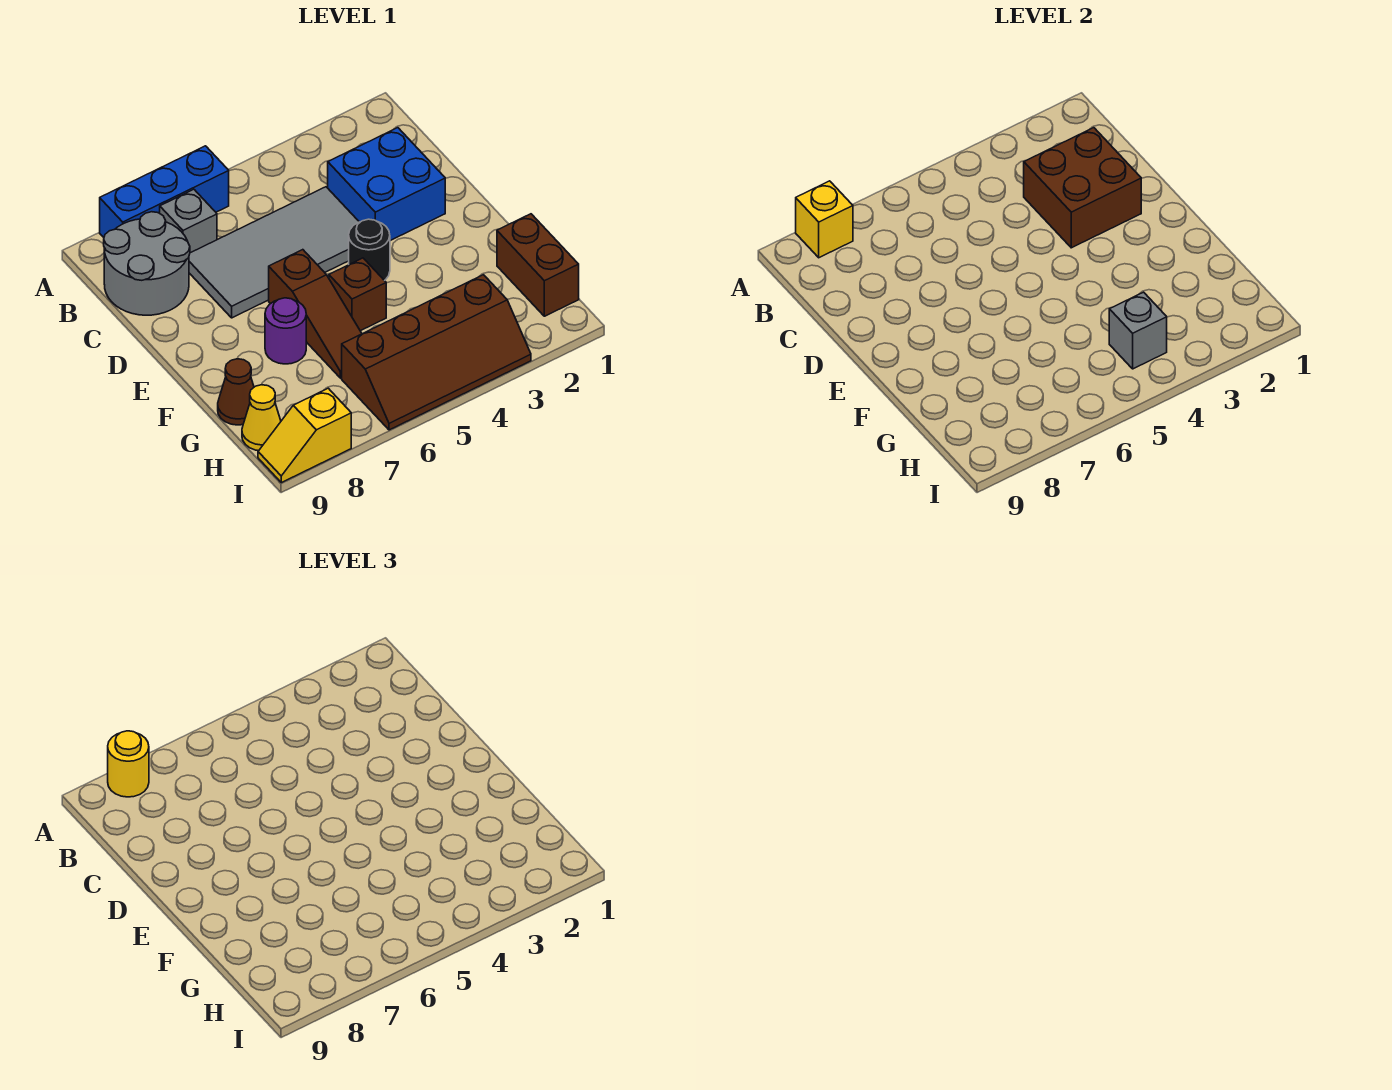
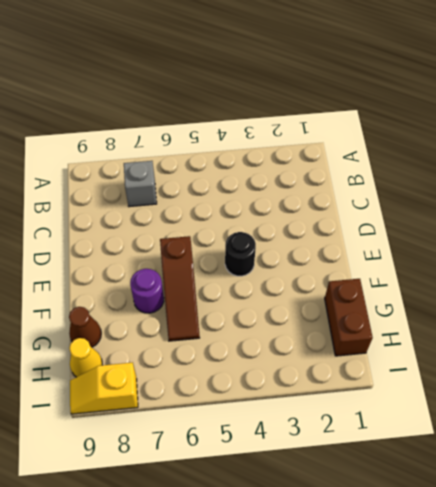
none -> blue 1x3 brick [100,146,229,237]
none -> grey 2x2 round brick [104,212,190,315]
none -> blue 2x2 brick [328,128,445,241]

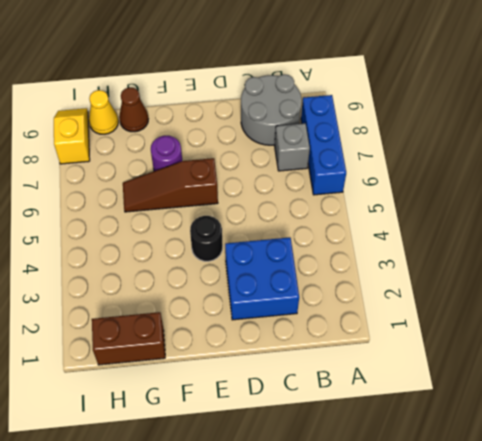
none -> grey 2x4 tile [189,187,359,318]
none -> brown 1x1 brick [329,258,386,331]
none -> brown 2x4 slope [342,275,531,430]

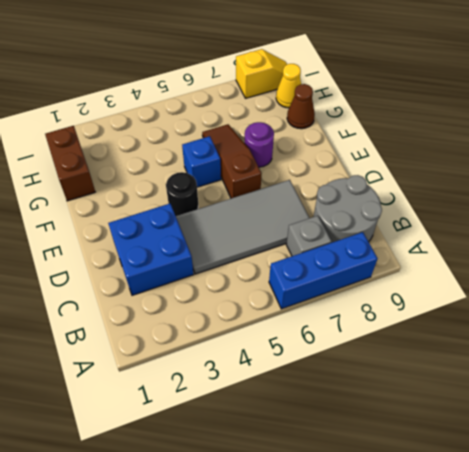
blue 1x1 brick [182,136,221,187] -> brown 1x1 brick [329,258,386,331]
none -> brown 2x4 slope [342,275,531,430]
none -> yellow 1x1 brick [796,181,853,258]
none -> brown 2x2 brick [1024,128,1141,248]

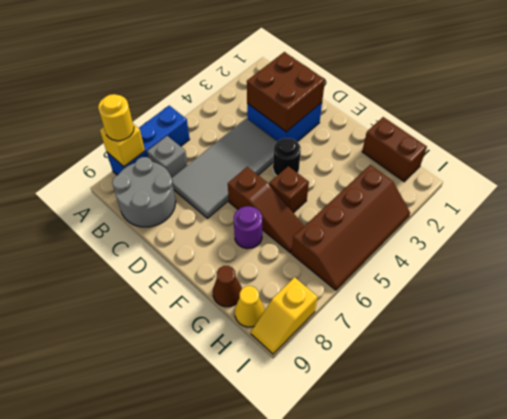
none -> grey 1x1 brick [1109,292,1167,369]

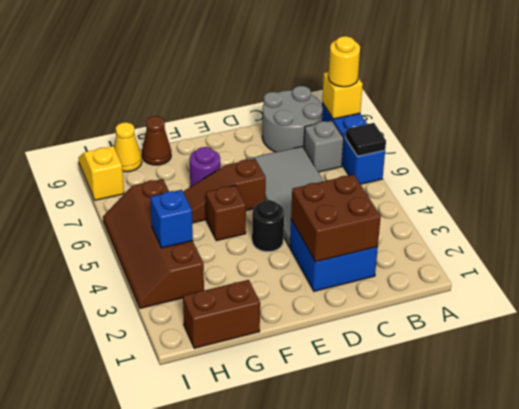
black 1x1 tile [346,123,386,156] -> none
blue 1x1 brick [151,190,193,248] -> grey 1x1 brick [1109,292,1167,369]

